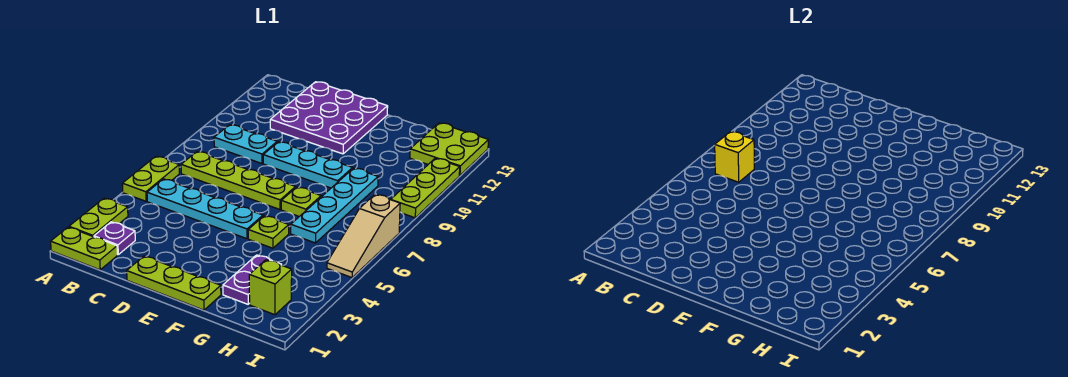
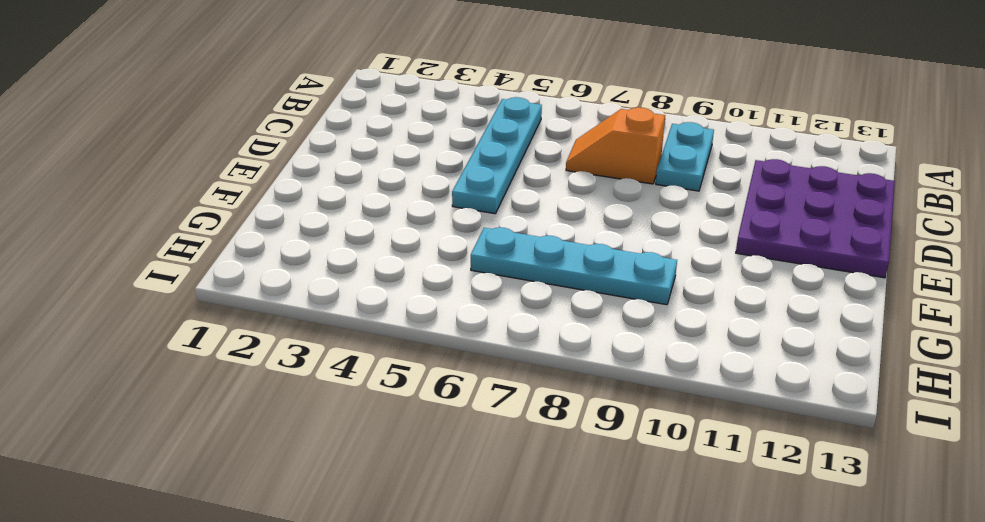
orange 1x2 slope [566,107,665,184] -> lime 1x4 plate [181,152,296,209]
none -> lime 1x2 plate [51,227,117,270]
none -> lime 1x2 plate [69,198,128,237]
none -> lime 1x2 plate [122,156,179,201]

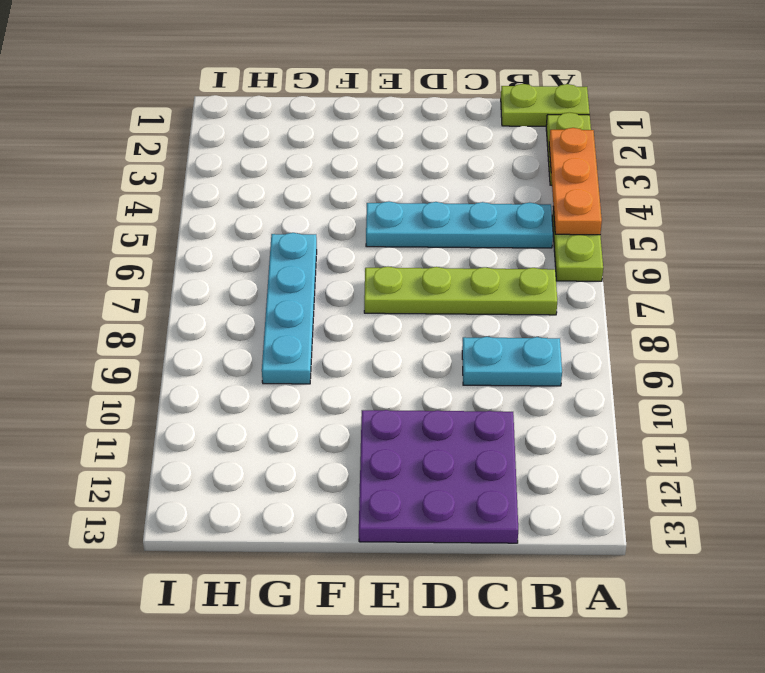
orange 1x3 plate [549,128,602,235] -> none
none -> purple 1x1 plate [94,222,135,255]
none -> lime 1x3 plate [127,256,221,310]
none -> cyan 1x3 plate [263,142,353,188]

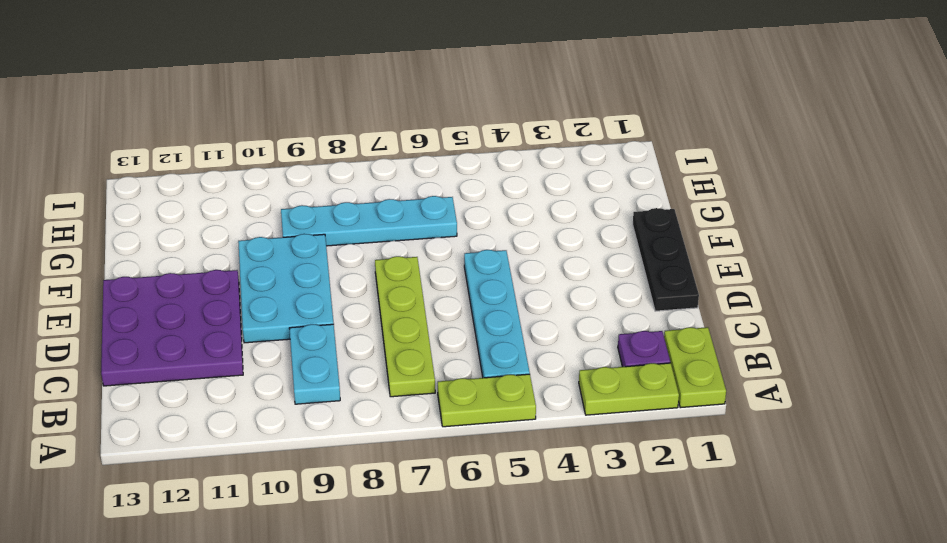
black 1x3 plate [633,208,699,311] -> lime 1x3 plate [127,256,221,310]
cyan 2x3 plate [238,234,334,343] -> cyan 1x3 plate [263,142,353,188]
none -> lime 1x1 plate [248,216,289,248]
none -> lime 1x1 plate [281,187,321,216]
none -> purple 1x2 plate [223,255,282,304]

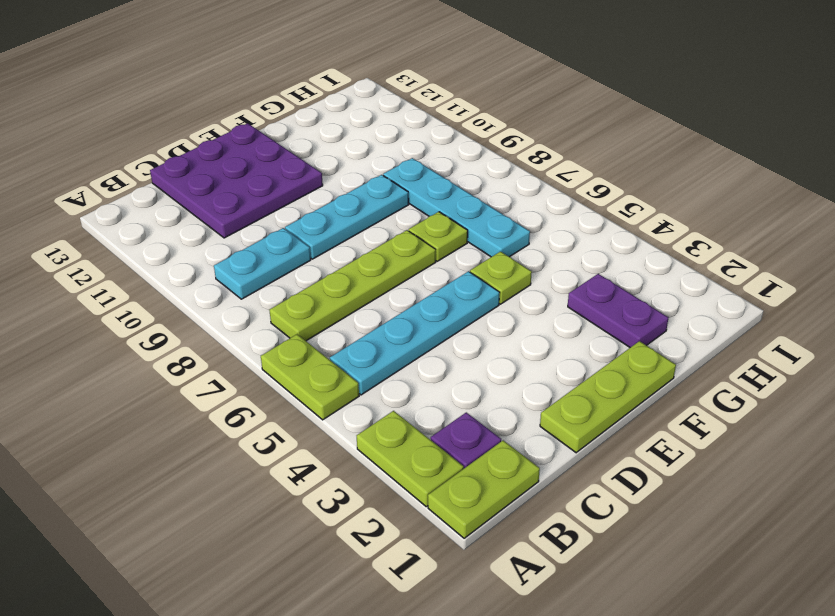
none -> lime 1x1 brick [249,260,292,315]
none -> lime 2x2 plate [410,123,488,175]
none -> tan 1x3 slope [327,194,400,277]

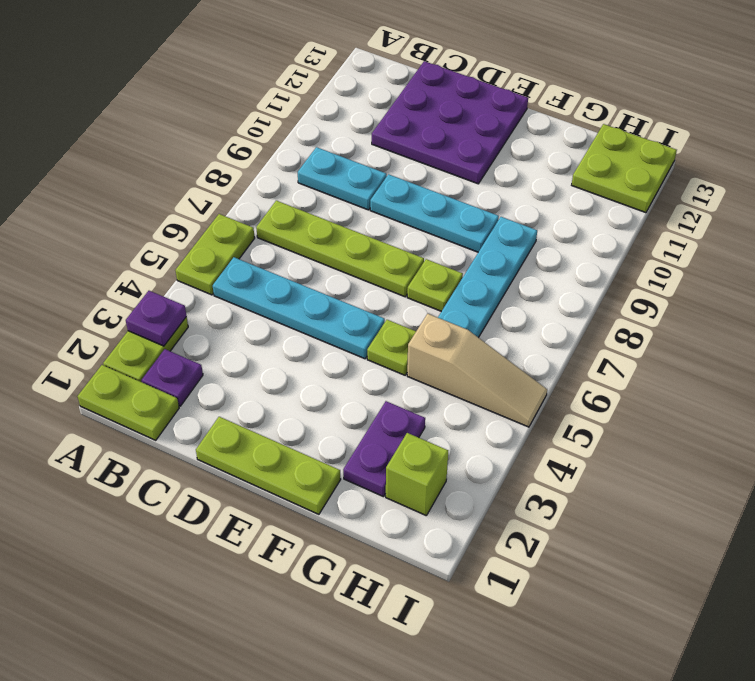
purple 1x1 plate [126,291,186,346] -> none
tan 1x3 slope [407,314,547,427] -> tan 1x3 slope turned to [327,194,400,277]
none -> lime 1x3 plate [391,158,460,218]
none -> yellow 1x1 brick [715,132,754,182]

